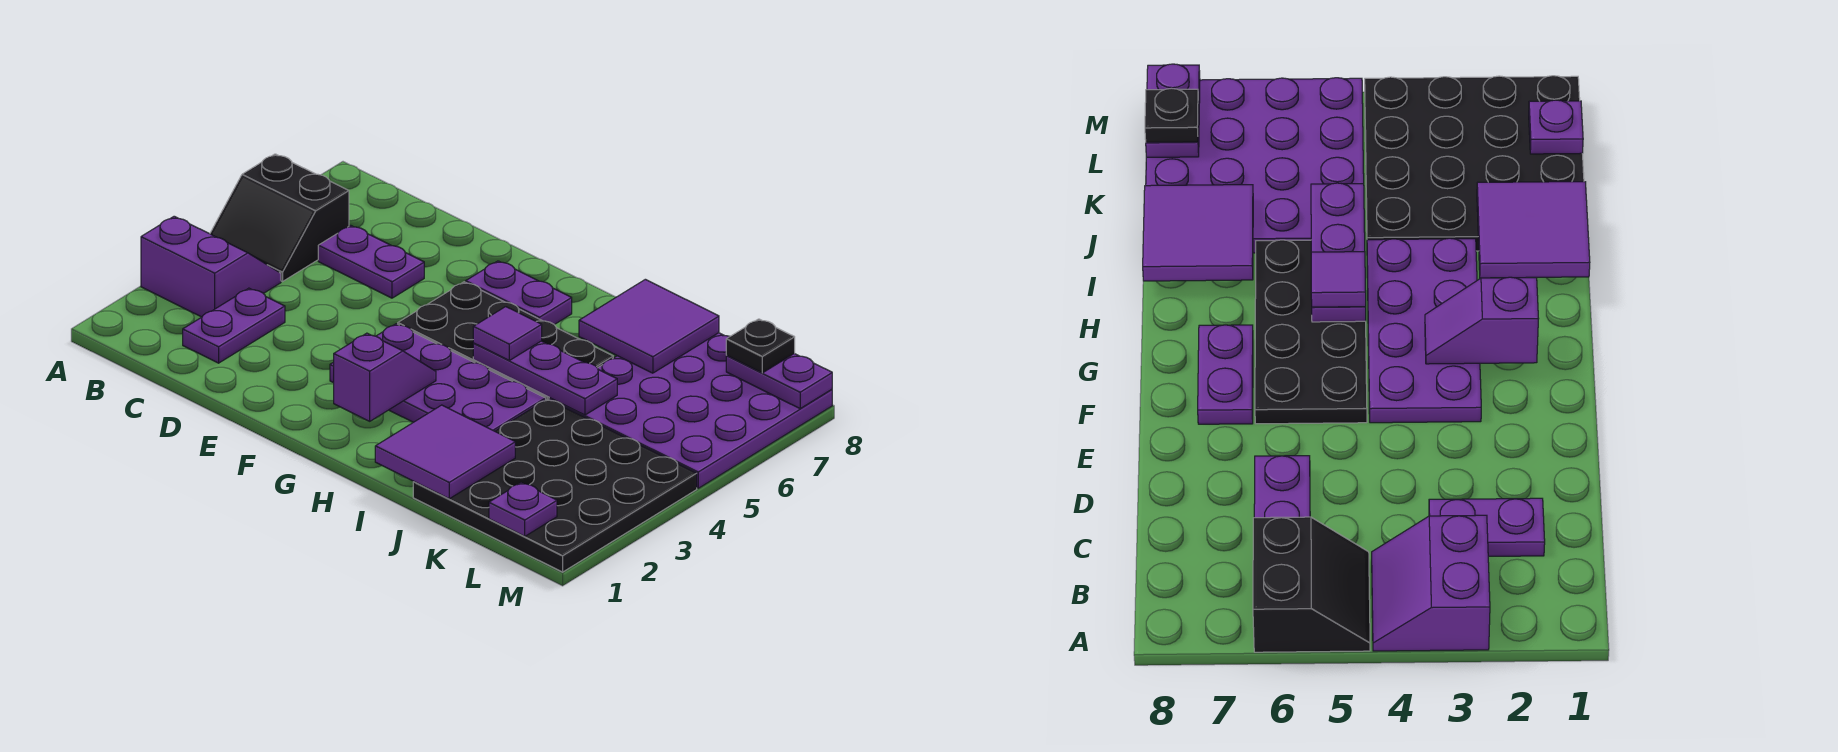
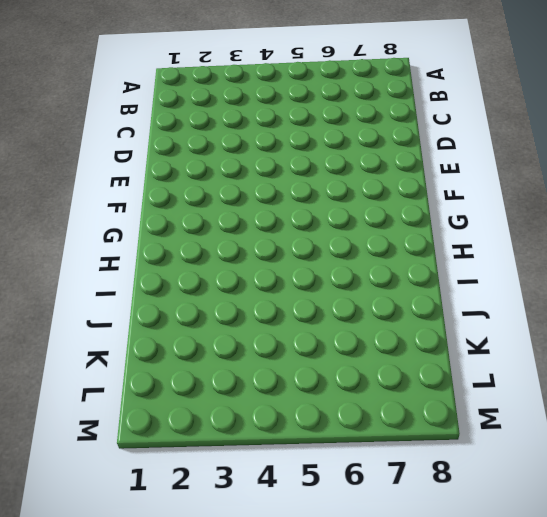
none -> purple 2x2 slope [141,216,281,317]
none -> black 2x2 slope [210,154,349,281]
none -> purple 1x2 plate [183,288,285,363]

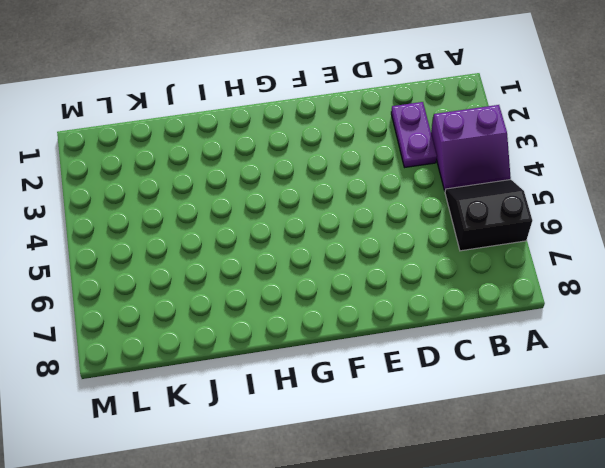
none -> purple 1x2 plate [318,225,424,298]
none -> purple 2x4 plate [330,324,546,431]
none -> black 2x4 plate [398,282,613,399]

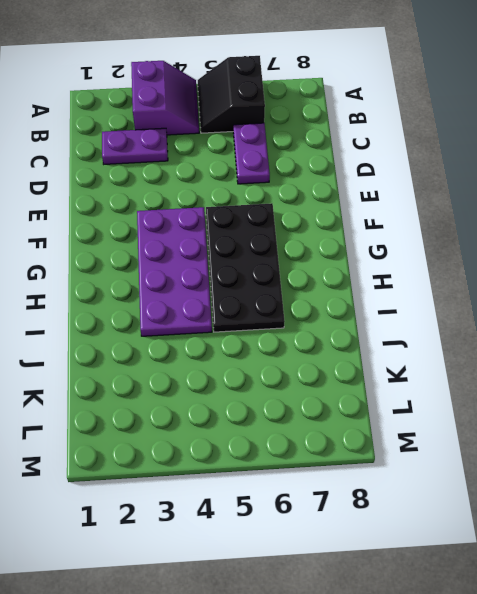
none -> purple 1x2 plate [466,261,572,325]
none -> black 4x4 plate [413,399,697,572]
none -> purple 4x4 plate [549,333,832,488]

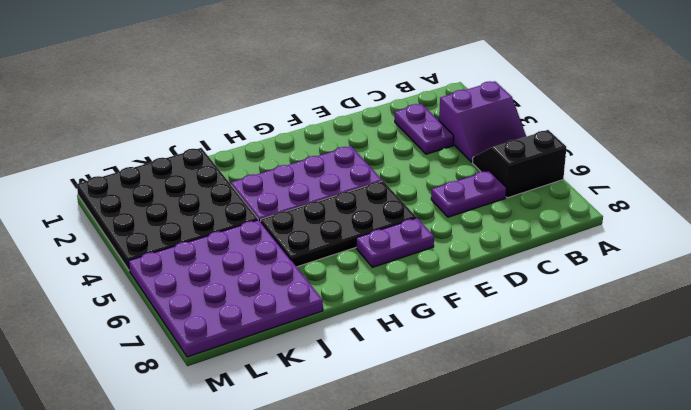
none -> purple 1x2 slope [334,333,436,421]
none -> purple 1x3 plate [473,341,617,415]
none -> purple 2x2 tile [375,405,515,499]

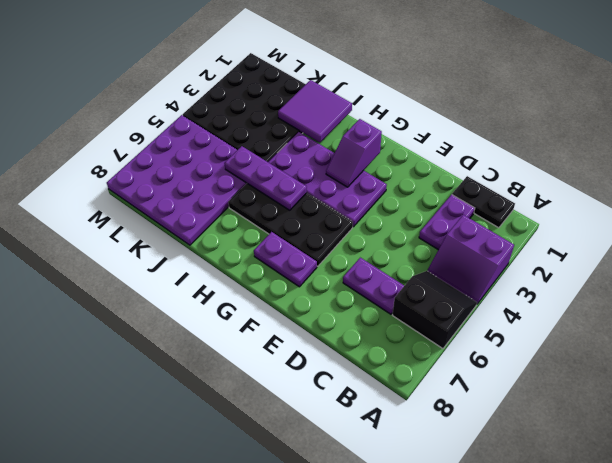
black 1x2 plate [452,176,515,228] -> none
none -> purple 2x2 tile [579,279,719,373]
none -> purple 1x1 plate [489,483,557,536]
none -> purple 1x2 plate [726,353,832,408]

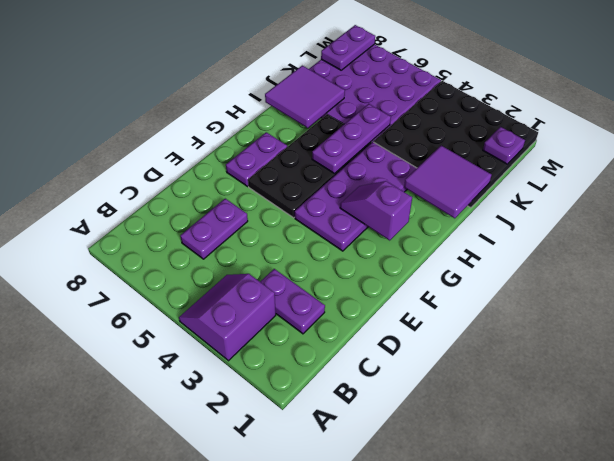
none -> black 2x2 slope [210,154,349,281]
none -> purple 1x1 tile [473,307,542,360]
none -> black 1x1 plate [726,319,795,373]

